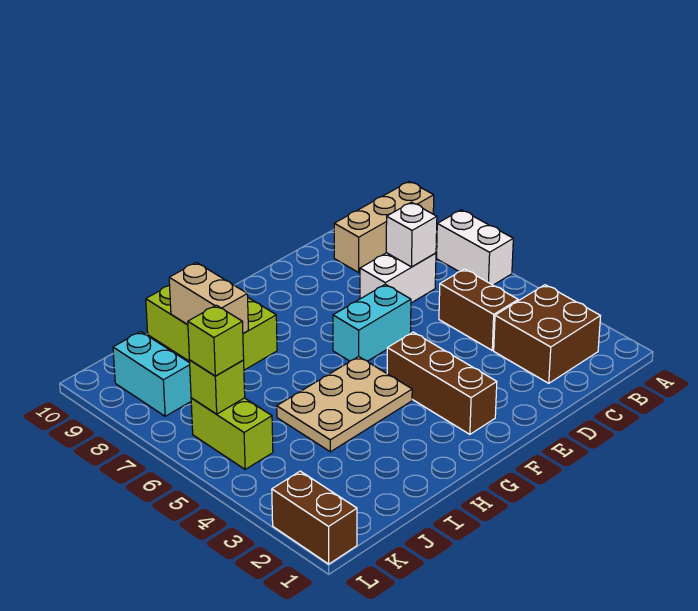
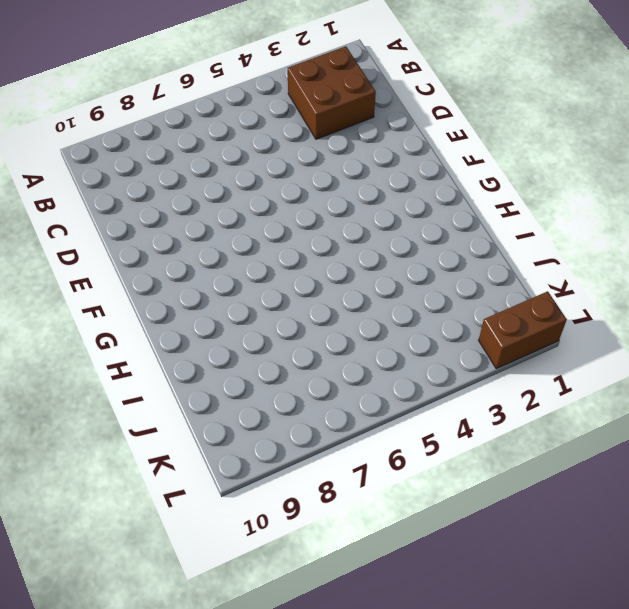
none -> white 1x2 brick [437,210,513,285]
none -> tan 1x3 brick [334,181,434,272]
none -> brown 1x2 brick [439,269,518,350]

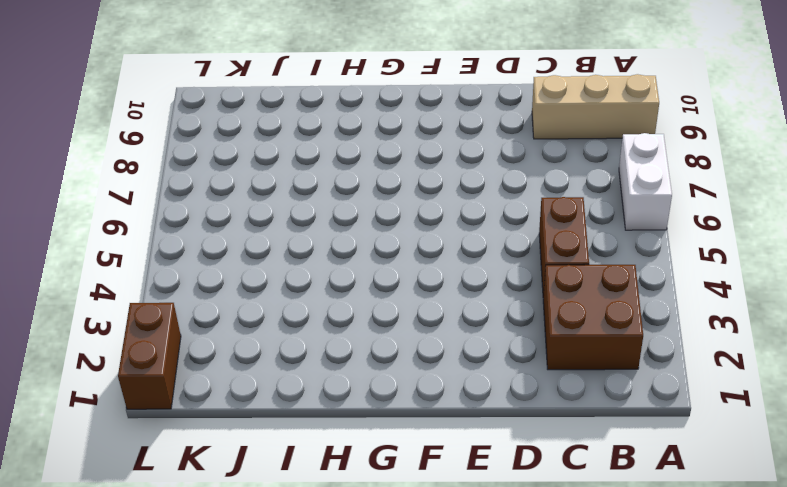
none -> white 1x2 brick [360,253,436,303]
none -> cyan 1x2 brick [333,284,411,361]
none -> brown 1x3 brick [387,332,497,434]

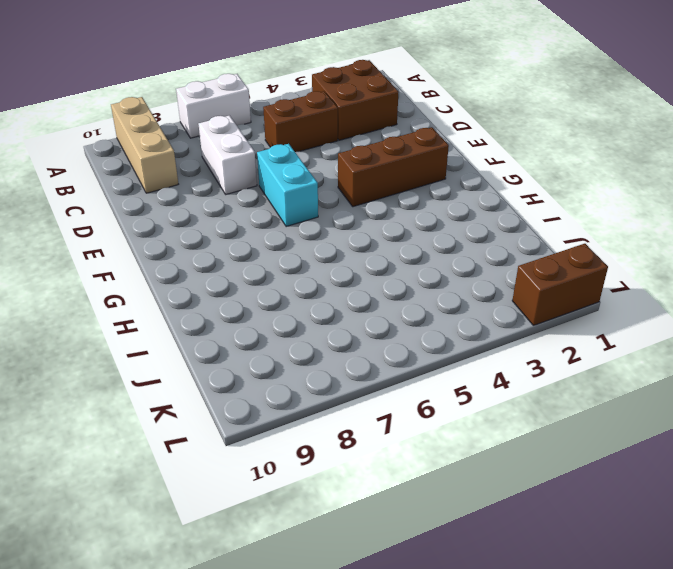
none -> tan 2x3 plate [277,357,412,452]
none -> lime 2x3 brick [146,286,277,370]
none -> lime 1x2 brick [191,398,273,469]

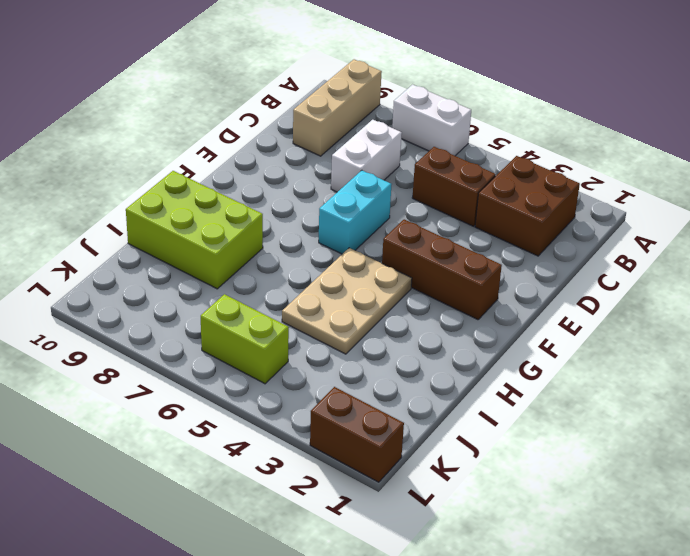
none -> cyan 1x2 brick [113,332,191,416]
none -> white 1x1 brick [386,202,437,267]
none -> tan 1x2 brick [169,262,248,333]

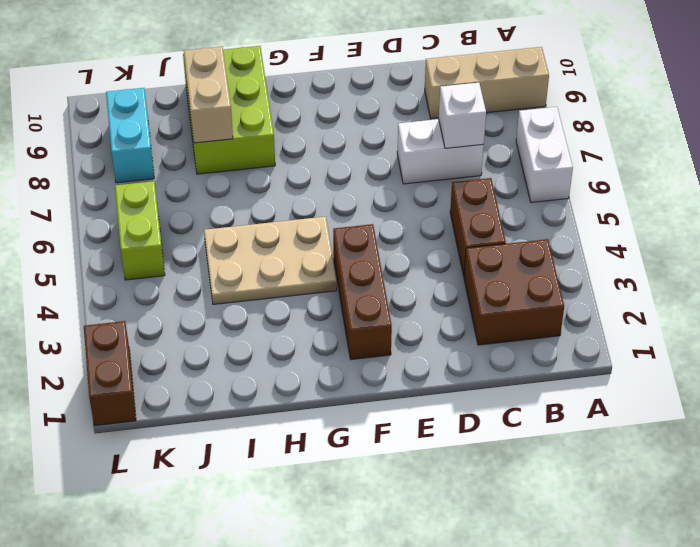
none -> cyan 1x2 brick [333,284,411,361]
none -> lime 1x1 brick [190,360,245,414]
none -> lime 1x1 brick [188,305,244,376]

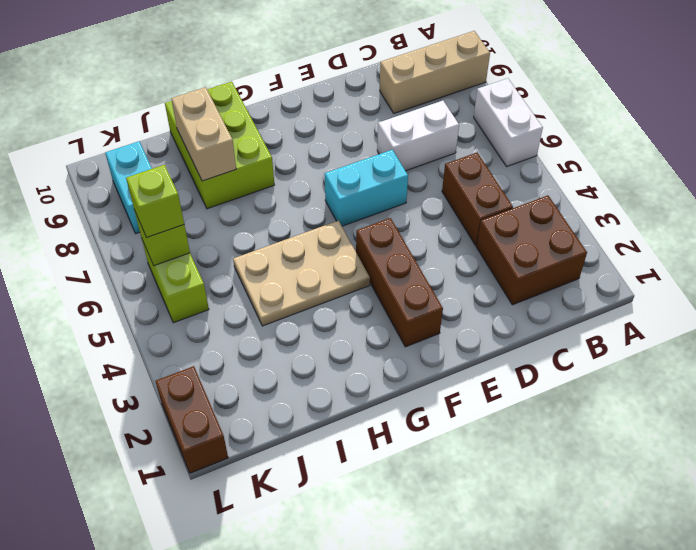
none -> white 1x1 brick [386,202,437,267]

